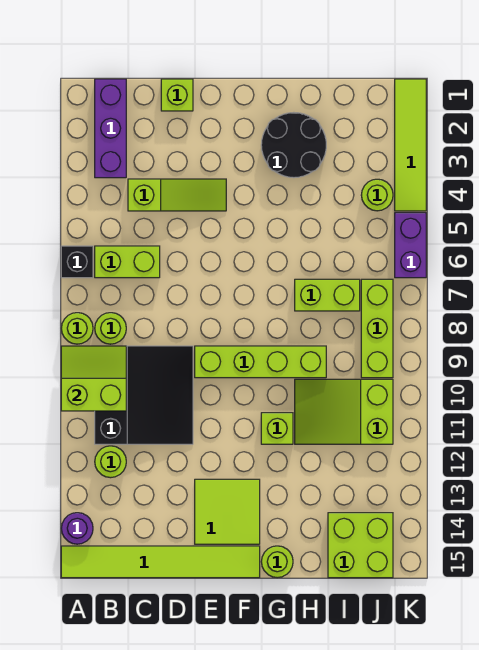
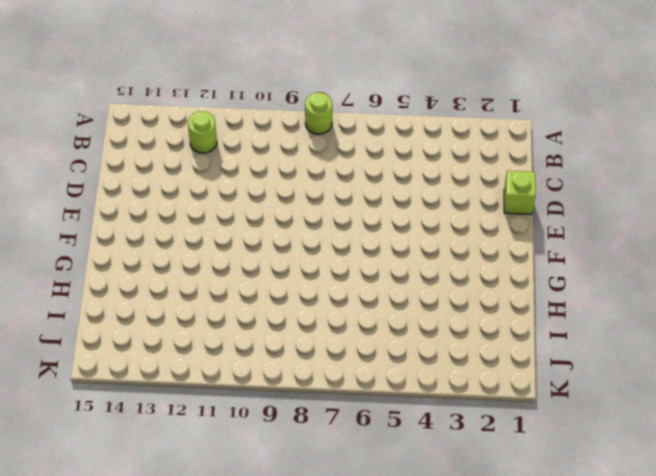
none -> black 1x1 brick [61,246,93,278]
none -> purple 1x1 round brick [61,513,93,544]
none -> lime 1x6 tile [61,546,260,578]

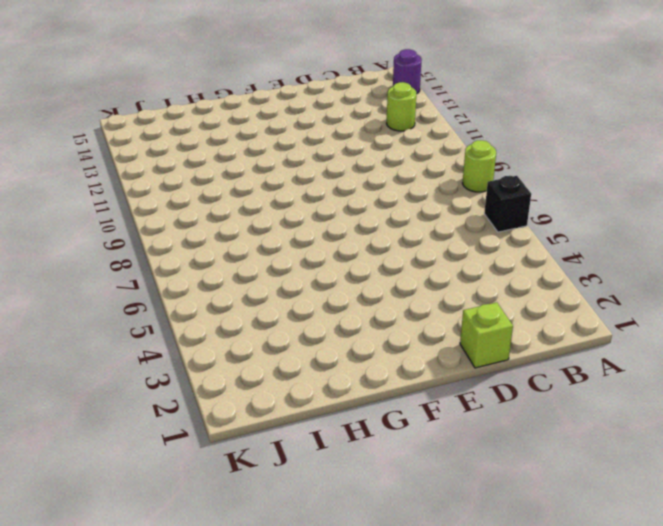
none -> lime 1x6 tile [61,546,260,578]
none -> purple 1x3 brick [95,79,126,178]
none -> lime 1x2 brick [95,246,160,278]

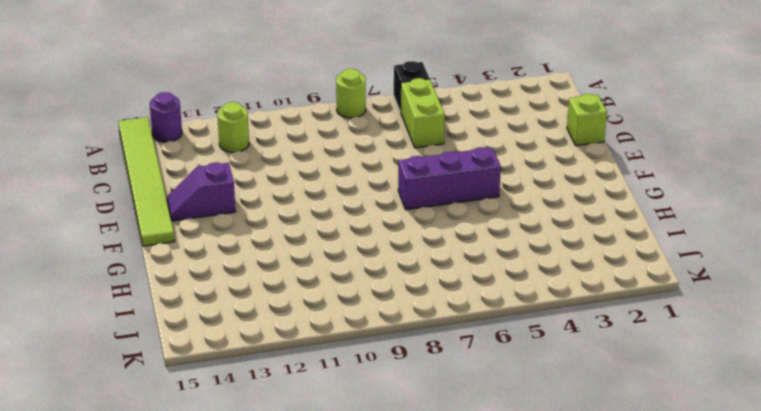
purple 1x2 slope [167,163,236,221] -> lime 2x2 tile [195,479,260,544]
purple 1x3 brick [398,147,501,210] -> purple 1x3 brick moved to [95,79,126,178]
none -> lime 1x1 round brick [95,313,126,344]
none -> black 3x3 slope [95,346,193,444]
none -> lime 1x3 slope [128,179,226,211]

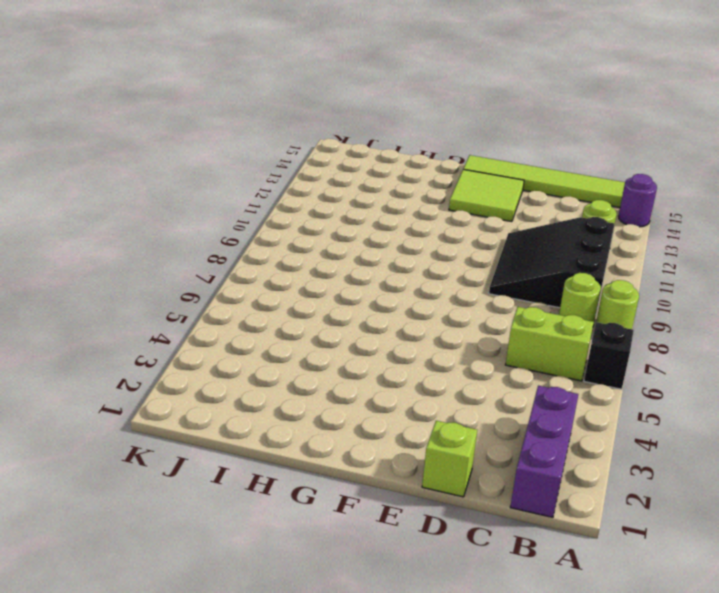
none -> lime 1x3 slope [128,179,226,211]
none -> lime 1x4 brick [195,346,326,378]
none -> black 2x2 round brick [261,113,326,178]

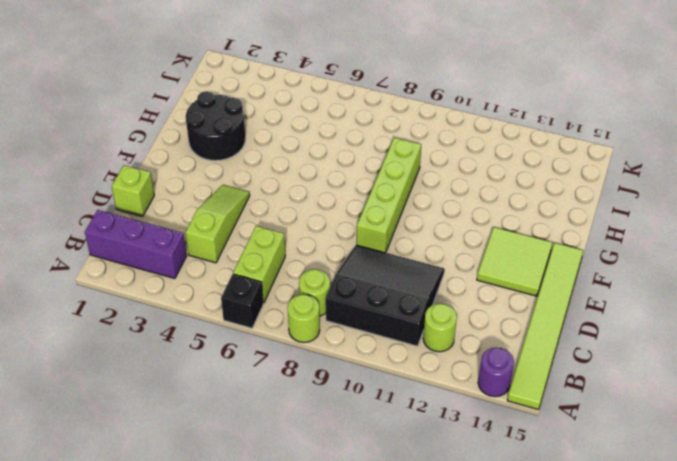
none -> lime 1x1 brick [261,413,293,444]
none -> lime 1x1 round brick [261,546,293,578]
none -> lime 1x2 brick [295,279,360,311]

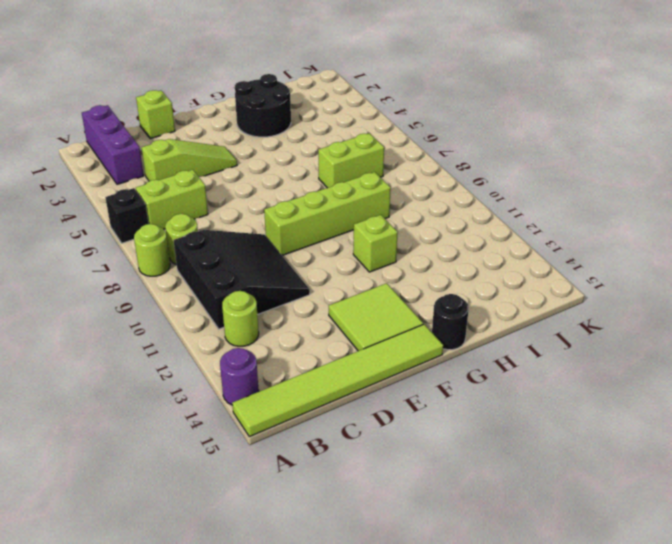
black 1x1 round brick [432,294,469,350] -> lime 1x1 round brick [261,546,293,578]
none -> lime 2x3 slope [295,379,393,444]
none -> lime 2x2 brick [328,513,393,578]
none -> lime 1x1 round brick [361,179,393,211]

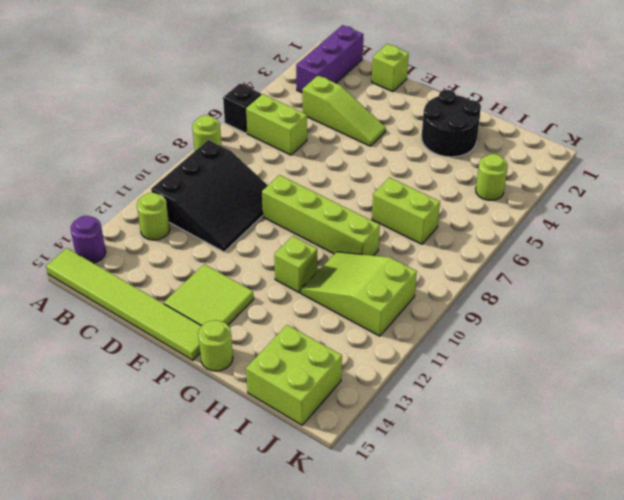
none -> lime 1x1 round brick [95,313,126,344]
none -> lime 1x3 brick [361,279,393,378]
none -> lime 1x4 tile [395,79,426,211]

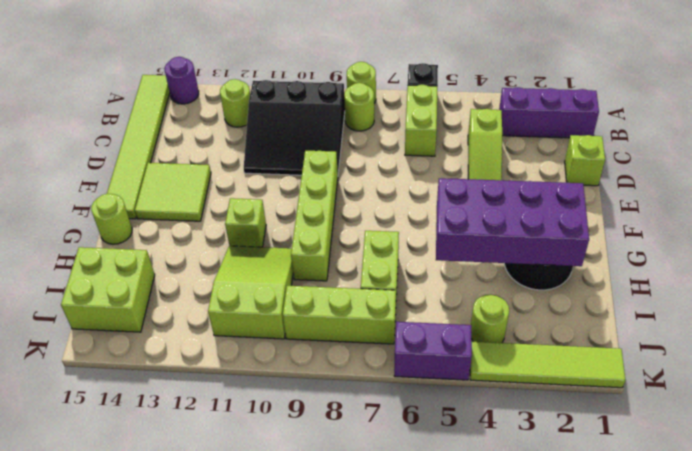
purple 2x4 brick [436,178,589,266] -> none
none -> lime 2x2 slope [61,346,126,411]

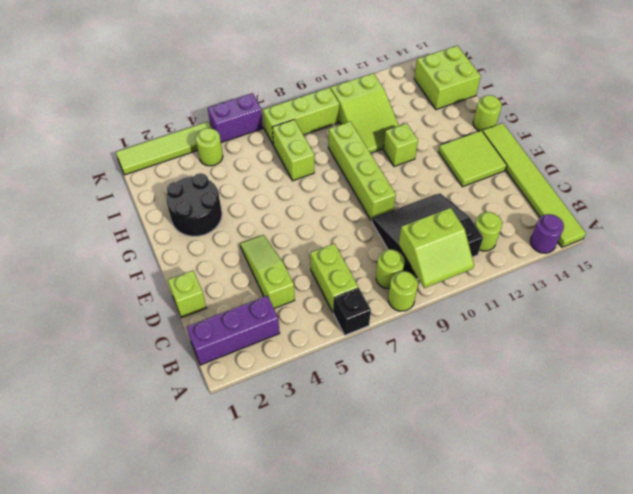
lime 2x2 slope [398,208,474,288] -> lime 2x2 slope turned to [61,346,126,411]

